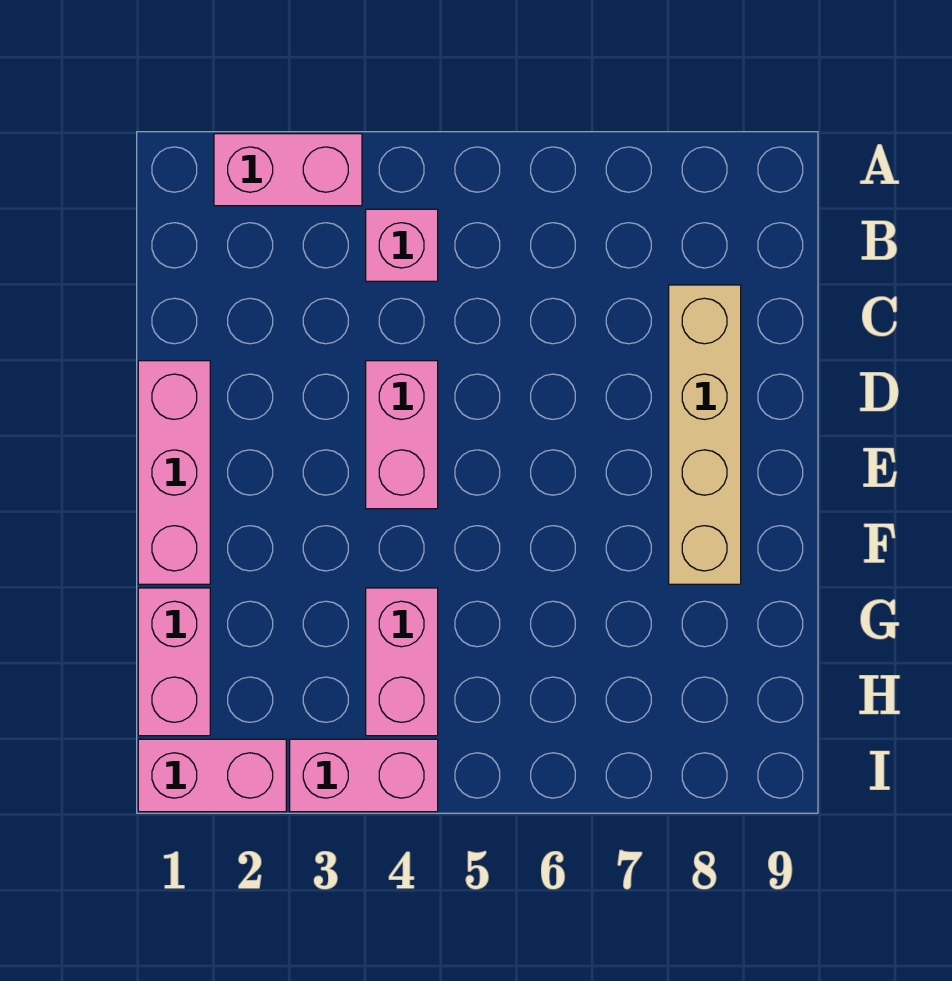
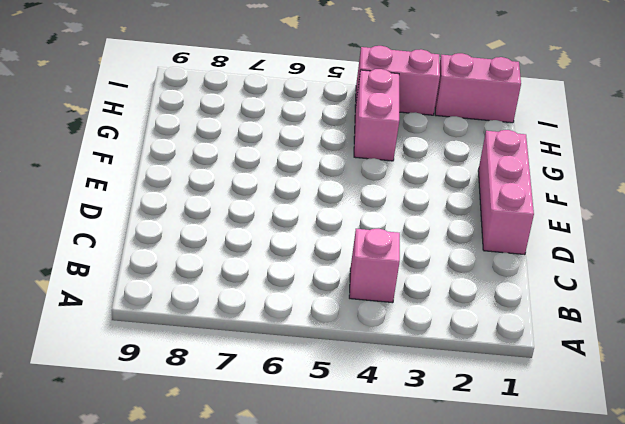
none -> pink 1x2 brick [214,134,362,206]
none -> tan 1x4 brick [669,285,741,584]

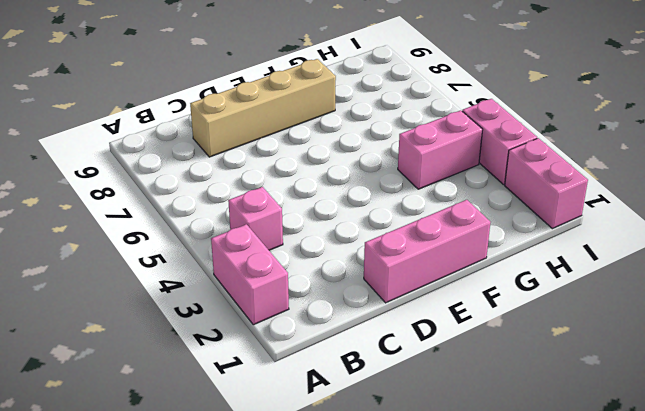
none -> pink 1x2 brick [366,361,438,509]
none -> pink 1x2 brick [138,588,210,736]

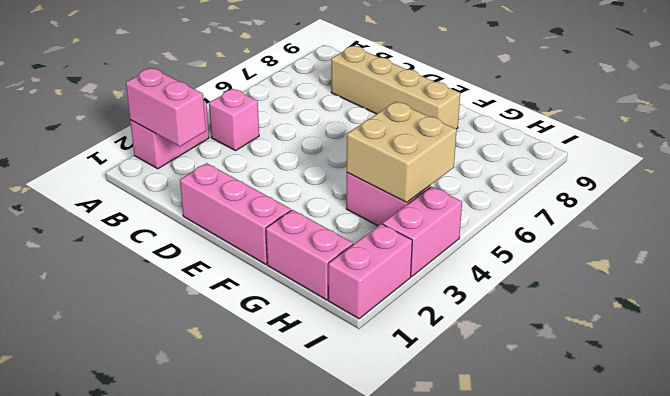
pink 1x2 brick [126,68,206,146] -> pink 1x2 brick moved to [366,361,438,509]
tan 2x2 brick [347,102,457,202] -> none

